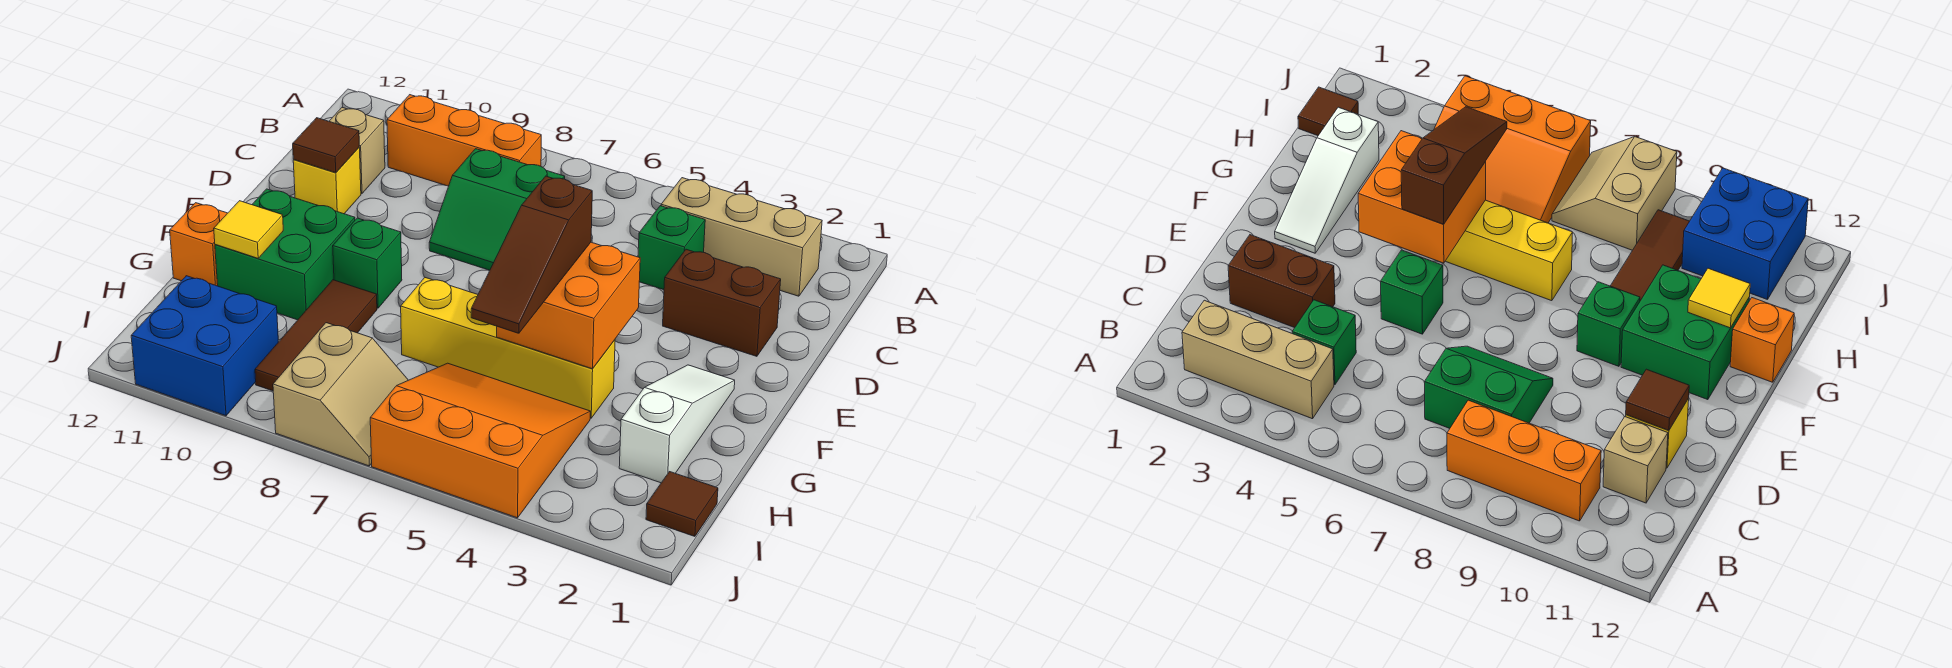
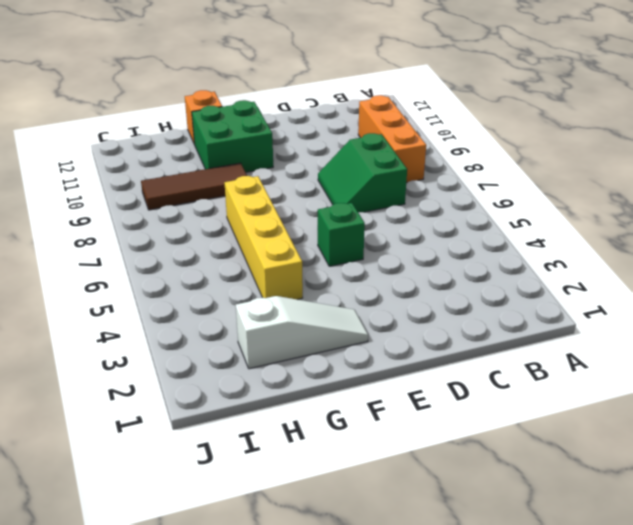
none -> tan 1x3 brick [661,178,822,296]
none -> green 1x1 brick [638,206,705,290]
none -> tan 1x1 brick [329,107,385,194]

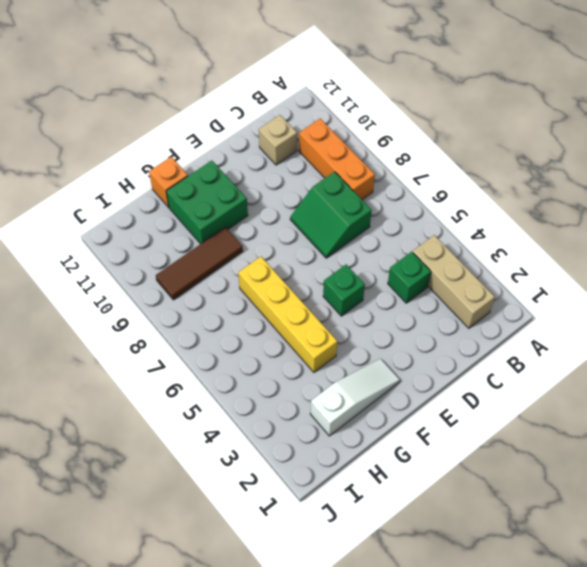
none -> brown 1x2 brick [663,249,781,356]
none -> yellow 1x1 brick [293,148,361,214]
none -> green 1x1 brick [333,218,402,308]

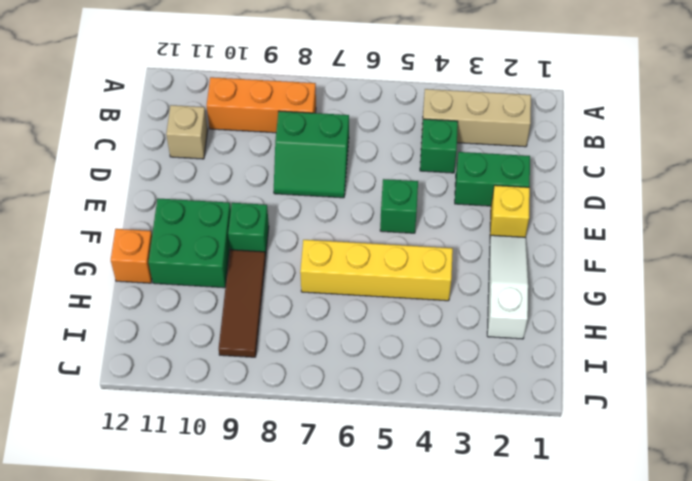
green 1x2 brick [455,152,530,206] -> brown 1x2 brick [663,249,781,356]
yellow 1x1 brick [490,185,530,237] -> yellow 1x1 brick moved to [293,148,361,214]
none -> orange 3x3 slope [370,363,590,518]
none -> brown 1x1 tile [646,472,718,536]
none -> tan 2x2 slope [273,323,408,466]

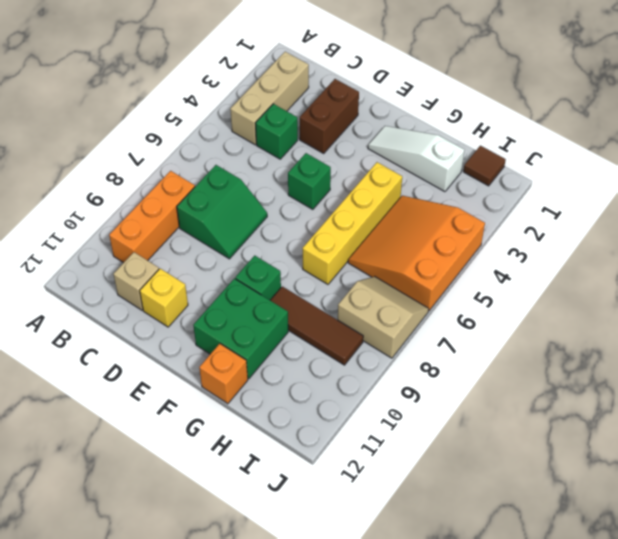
none -> blue 2x2 brick [131,276,278,416]
none -> brown 1x1 tile [293,118,359,173]
none -> orange 2x2 brick [497,242,640,369]

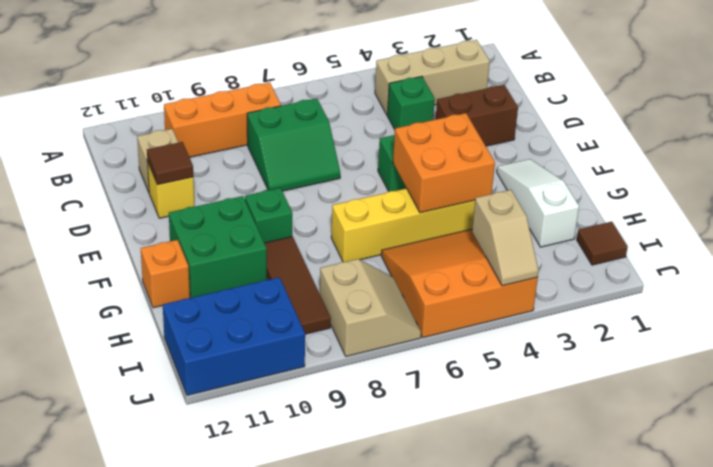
tan 1x2 slope [472,190,539,286] -> none
blue 2x3 brick [163,277,305,395] -> blue 2x2 brick [131,276,278,416]
none -> yellow 1x1 tile [214,201,283,258]
none -> brown 1x3 slope [471,176,592,333]

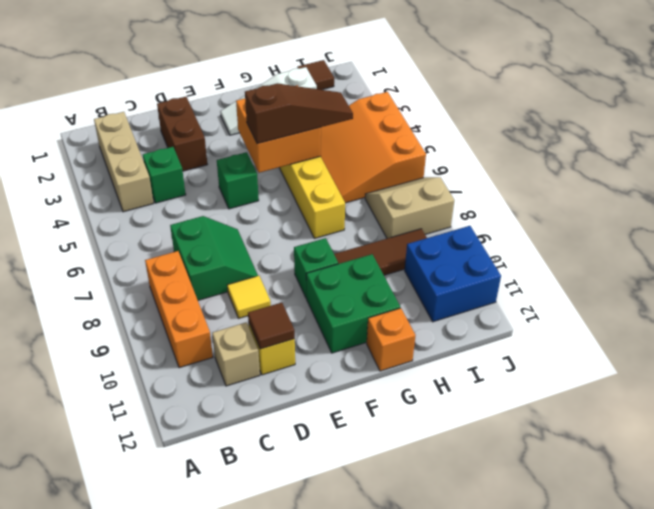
yellow 1x1 tile [227,276,271,318] -> yellow 1x1 tile moved to [214,201,283,258]

